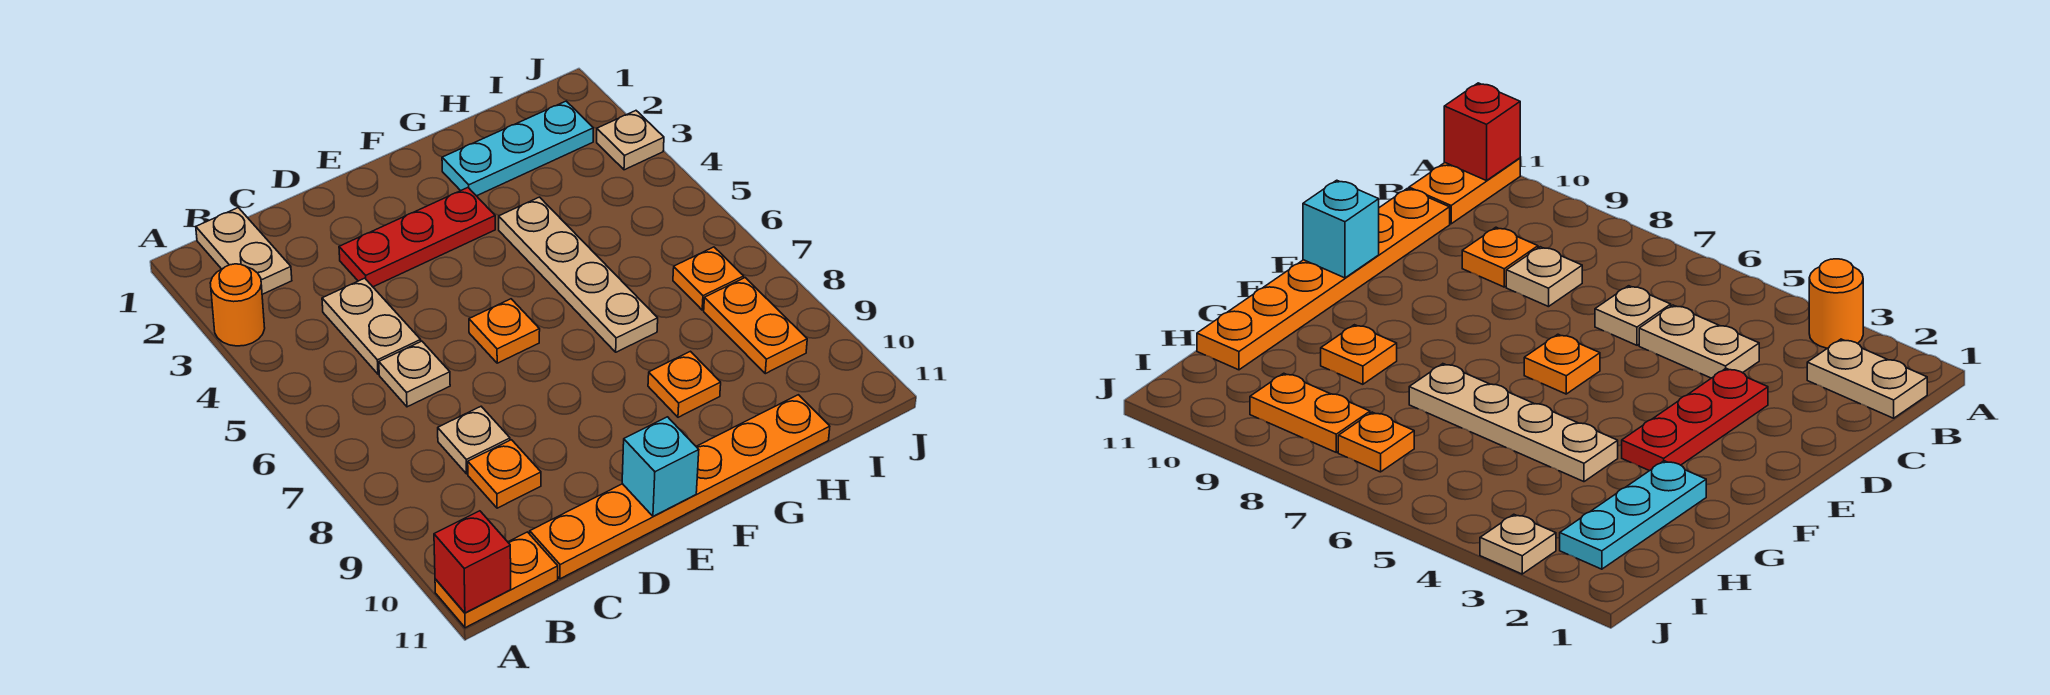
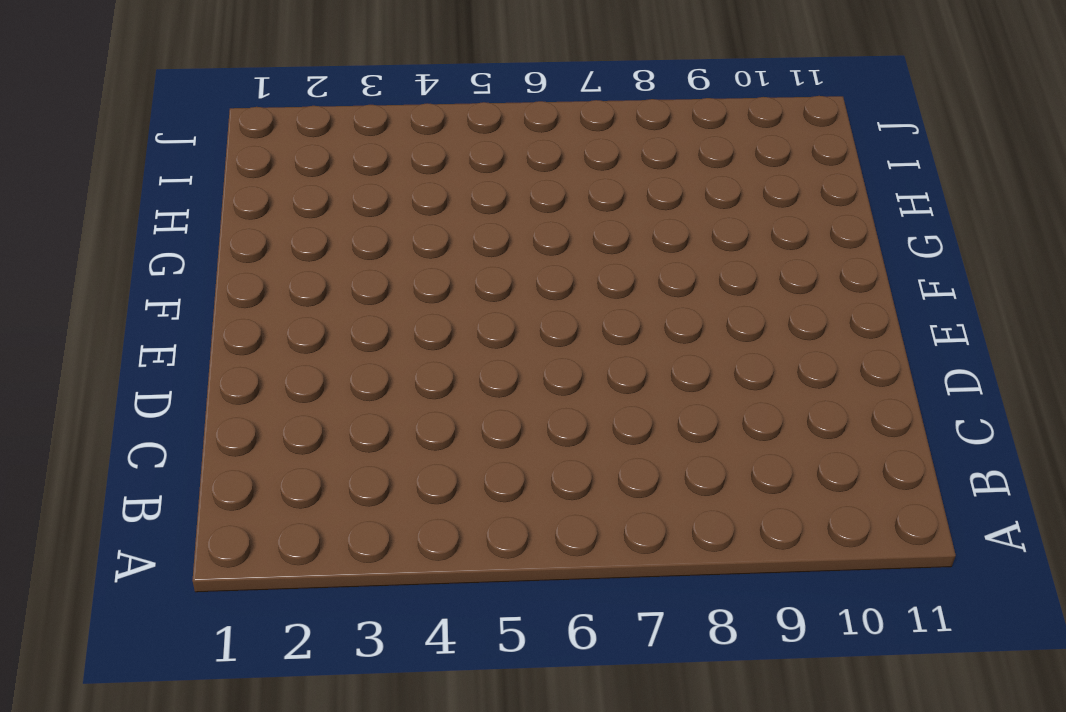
none -> orange 1x1 round brick [210,264,265,346]
none -> orange 1x2 plate [435,532,558,628]
none -> tan 1x2 plate [196,208,292,294]

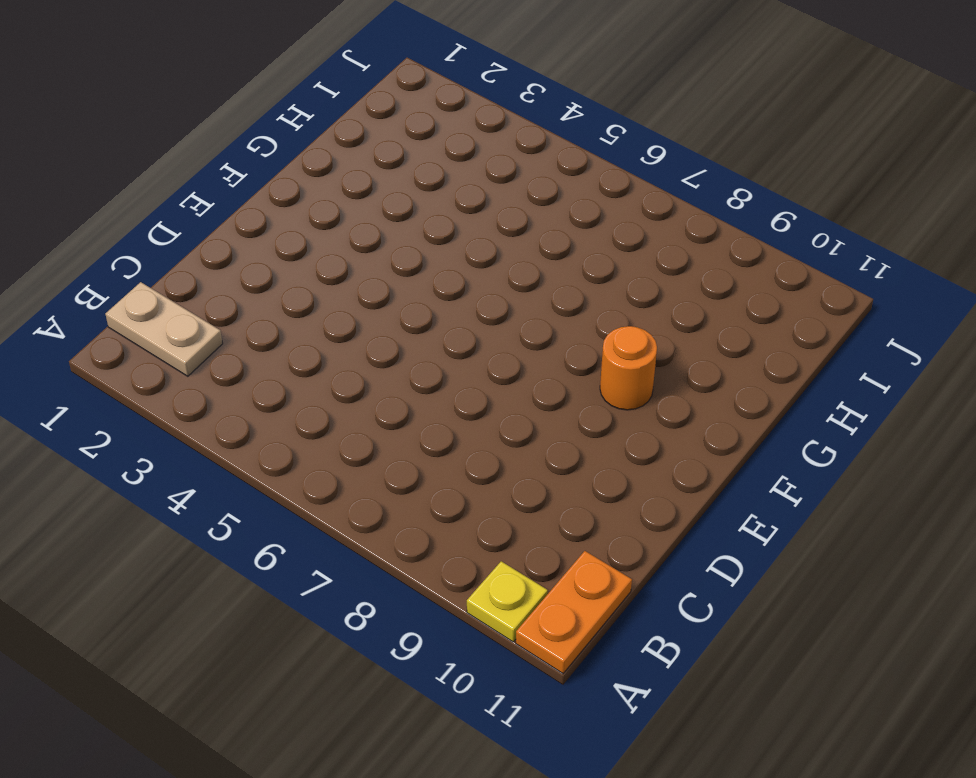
yellow 1x1 plate [467,561,548,642] -> none
orange 1x1 round brick [600,326,657,410] -> orange 1x1 round brick moved to [210,264,265,346]
none -> tan 1x2 plate [322,278,421,374]
none -> tan 1x1 plate [379,341,450,407]
none -> tan 1x1 plate [438,407,510,474]

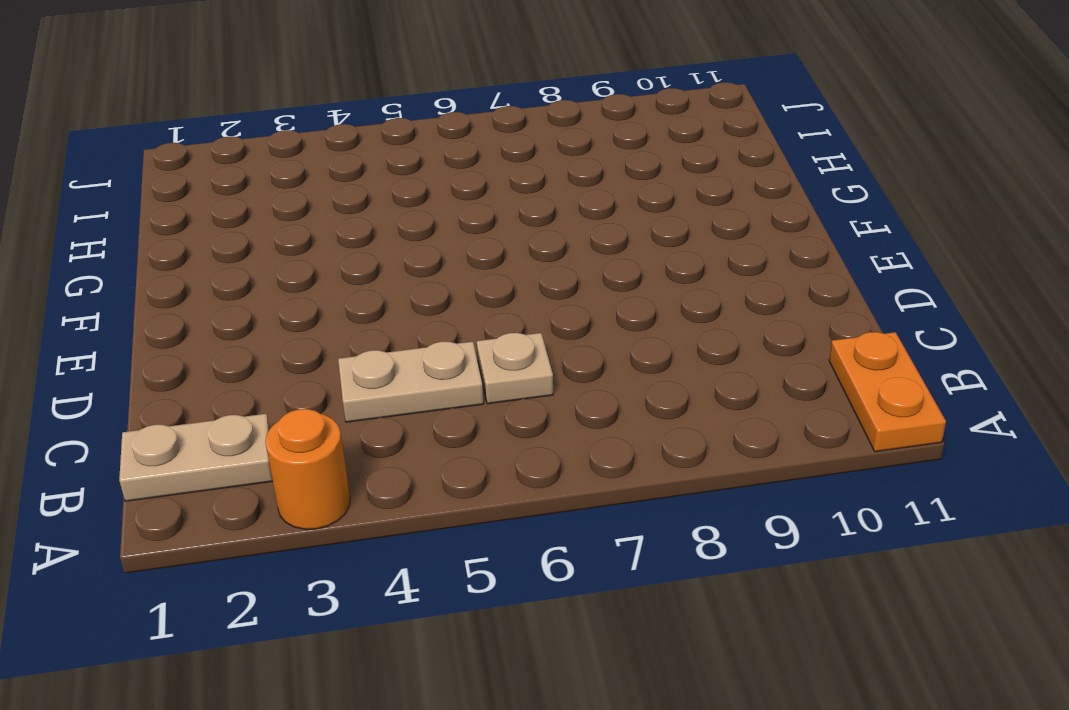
none -> tan 1x1 plate [438,407,510,474]
none -> orange 1x1 plate [468,440,541,508]
none -> orange 1x6 plate [530,395,830,579]

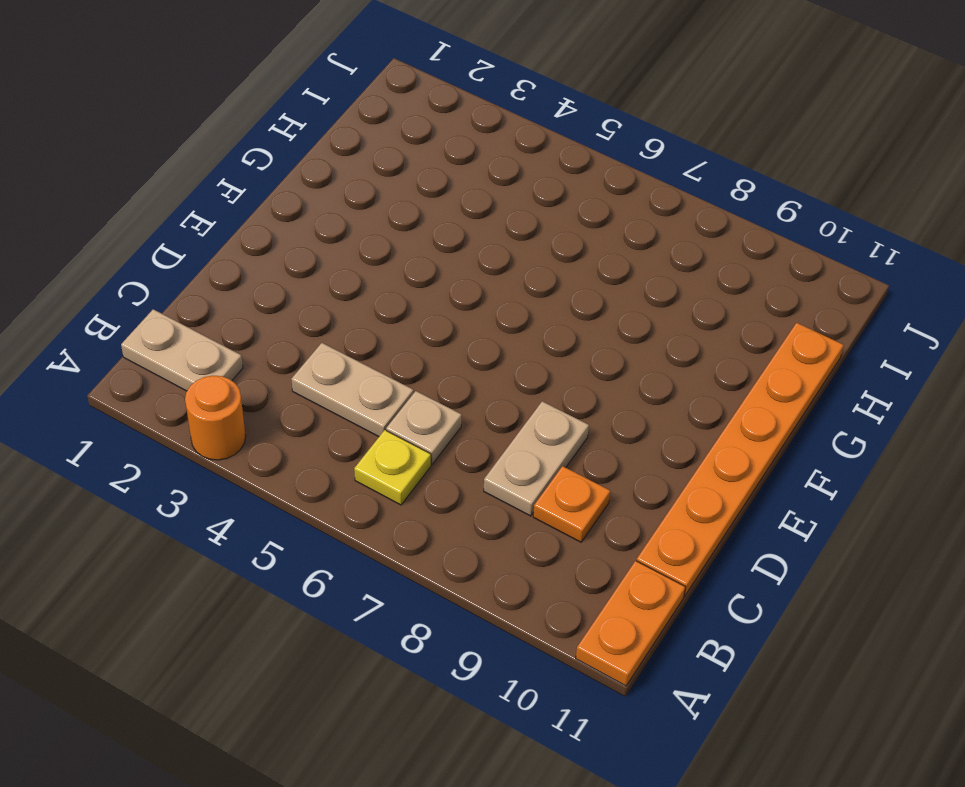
yellow 1x1 plate [354,430,431,505] -> none
tan 1x2 plate [484,401,589,516] -> tan 1x1 plate [438,407,510,474]
none -> red 1x3 plate [339,188,495,287]
none -> orange 1x1 plate [469,299,540,363]
none -> cyan 1x3 plate [442,101,593,196]

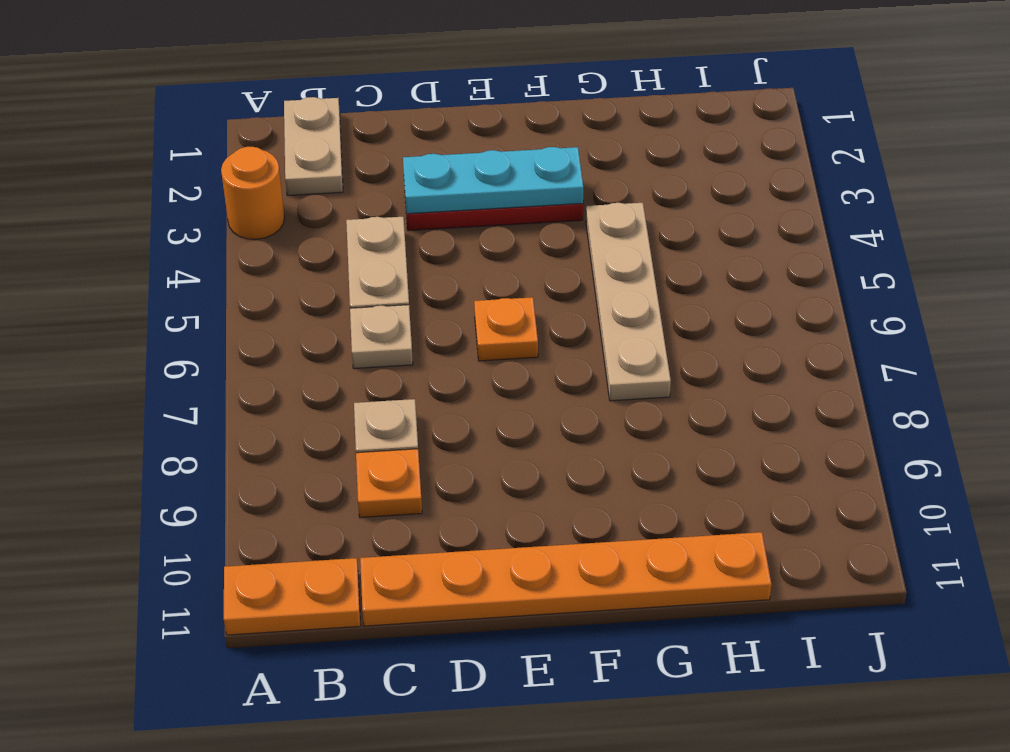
cyan 1x3 plate [403,147,583,214] -> cyan 1x3 plate moved to [442,101,593,196]
none -> orange 1x1 plate [648,351,721,417]
none -> orange 1x1 plate [673,247,744,310]
none -> orange 1x2 plate [704,278,807,374]

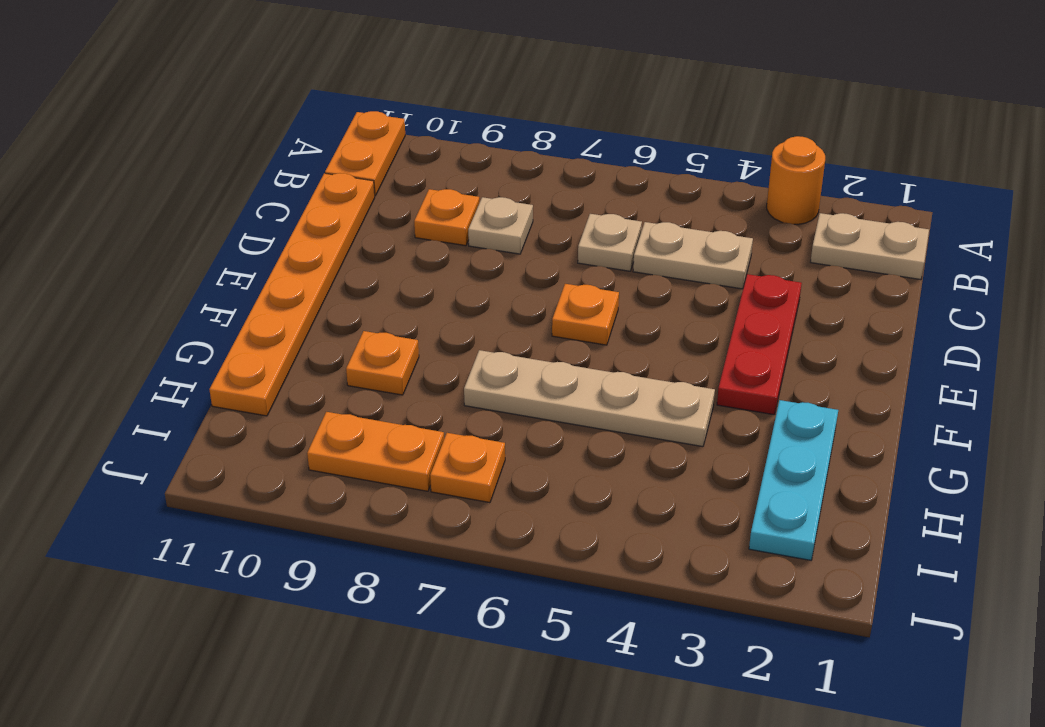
none -> tan 1x1 plate [597,111,664,170]
none -> red 1x1 brick [434,511,511,613]
none -> cyan 1x1 brick [622,417,699,517]

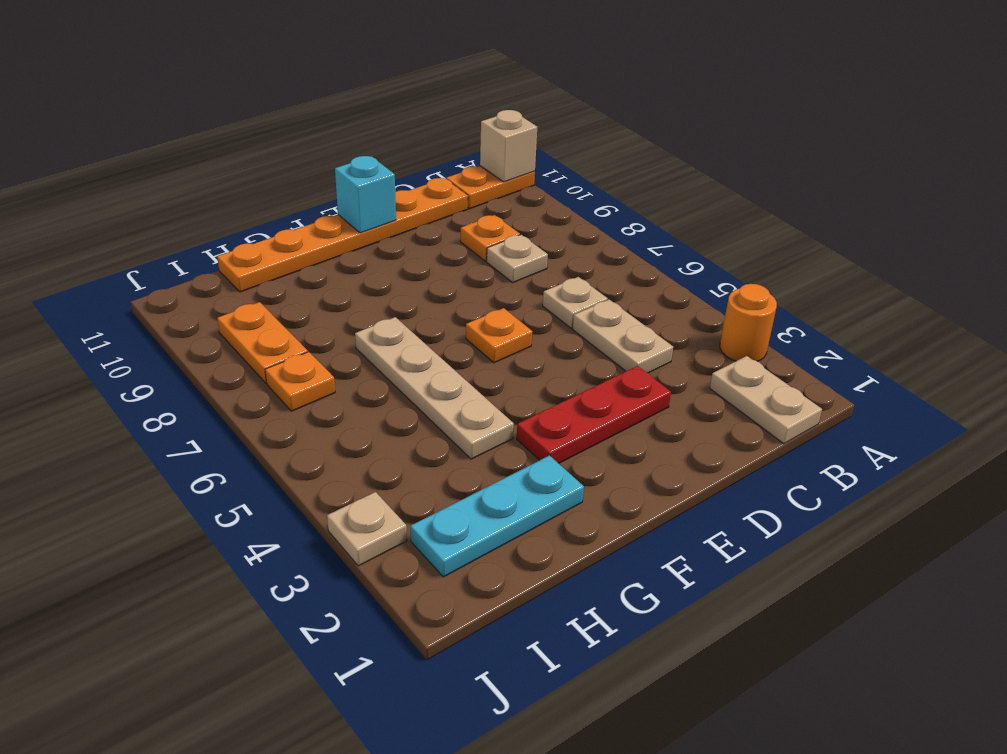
tan 1x1 brick [480,110,537,182] -> red 1x1 brick [434,511,511,613]
none -> orange 1x1 plate [648,351,721,417]

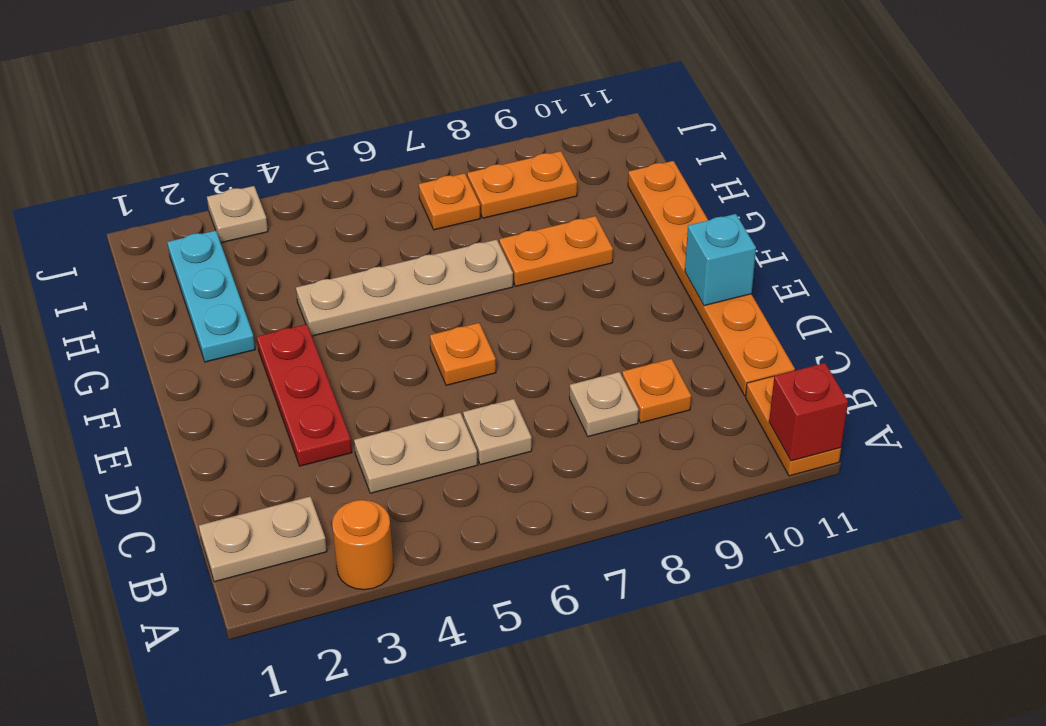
orange 1x2 plate [499,216,613,286] -> orange 1x1 plate [648,351,721,417]

